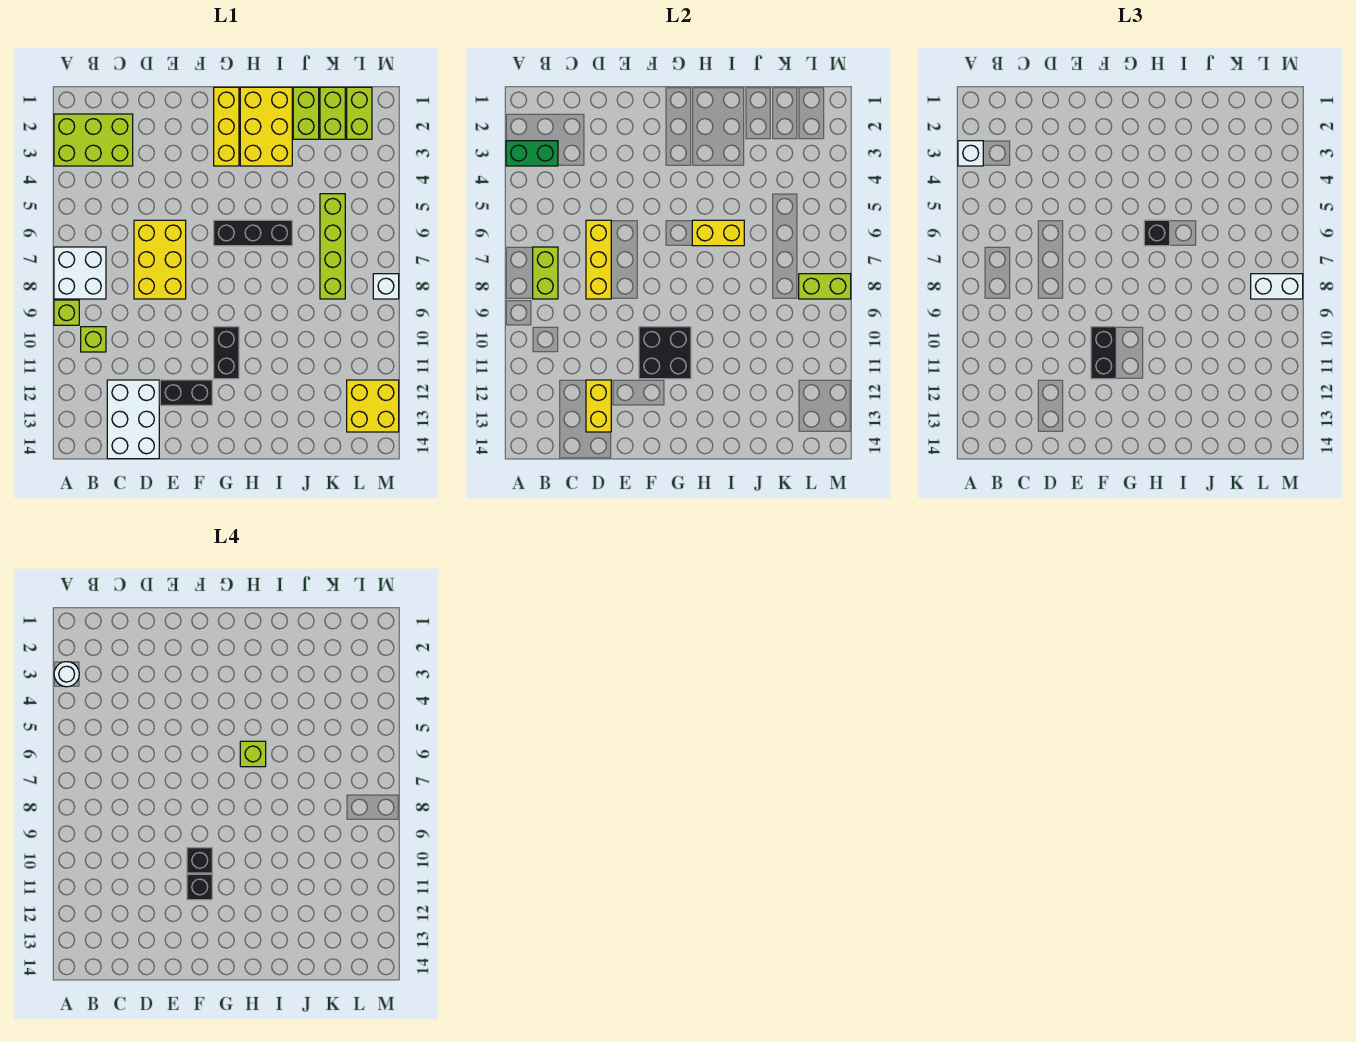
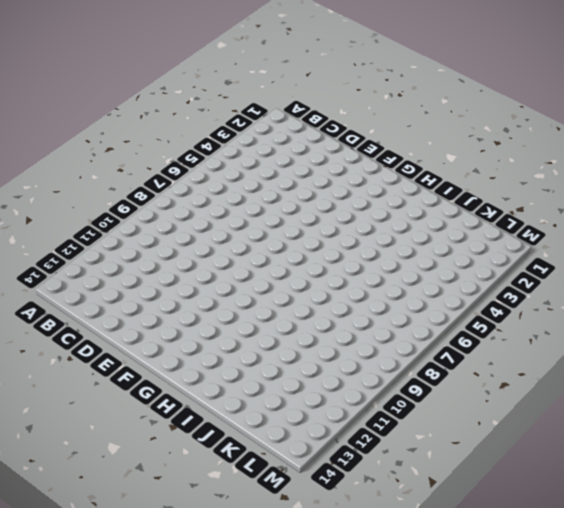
none -> lime 2x3 brick [54,114,133,166]
none -> white 2x2 brick [54,247,106,299]
none -> lime 1x1 brick [54,300,79,325]
none -> lime 1x1 brick [81,327,106,352]

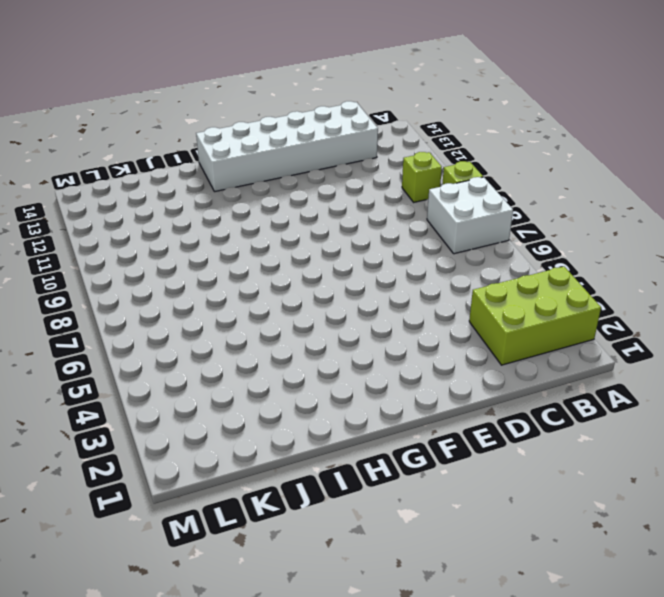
white 2x6 brick [196,101,378,192] -> white 2x3 brick [107,380,159,459]
none -> yellow 2x3 brick [134,220,186,299]
none -> black 1x2 brick [160,380,212,405]
none -> yellow 1x3 brick [214,87,239,166]
none -> black 1x3 brick [214,220,292,246]

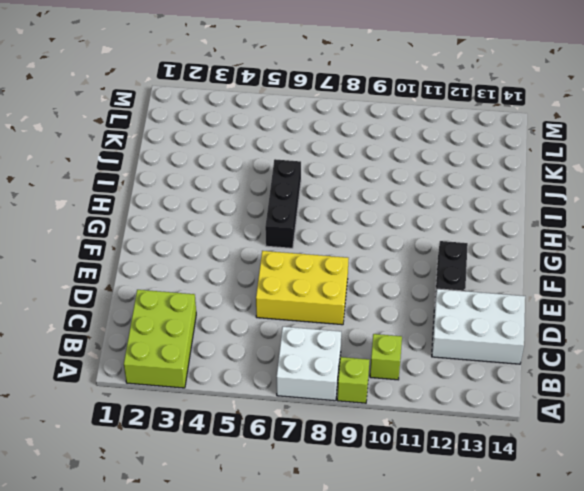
none -> yellow 1x3 brick [214,87,239,166]
none -> black 1x2 brick [214,327,239,379]
none -> yellow 2x3 brick [240,87,292,166]
none -> lime 1x2 brick [293,87,319,139]

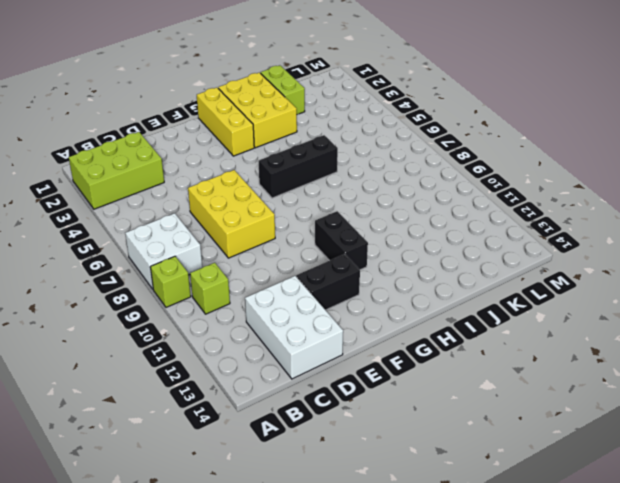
none -> lime 1x2 brick [320,87,345,139]
none -> lime 1x4 brick [320,194,345,299]
none -> lime 1x2 brick [347,87,372,139]
none -> yellow 2x2 brick [347,380,399,432]

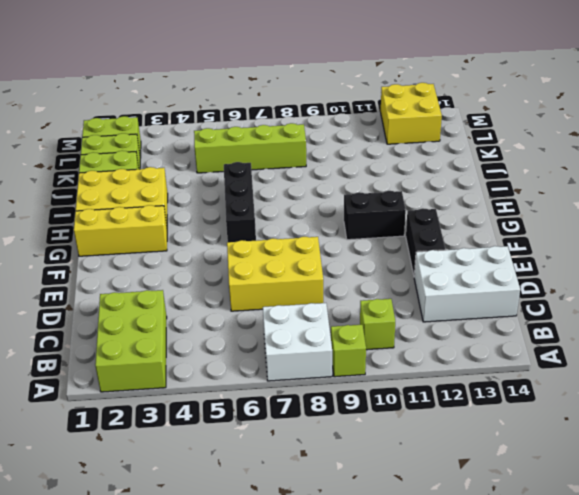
none -> white 1x1 brick [373,274,399,299]
none -> green 1x2 brick [506,141,558,166]
none -> lime 1x2 brick [533,247,558,299]
none -> yellow 1x3 brick [586,220,611,299]

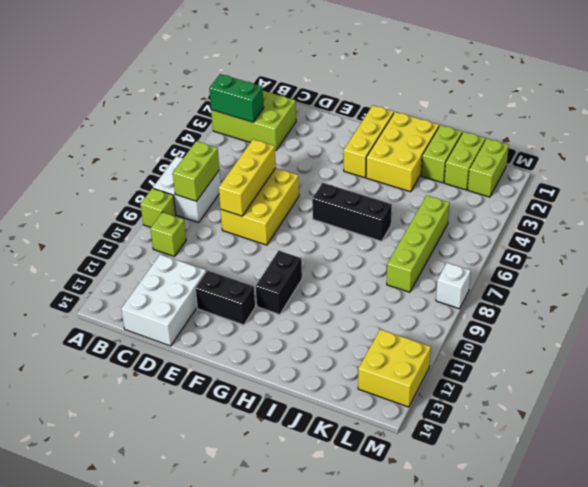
none -> yellow 1x2 brick [586,380,611,432]
none -> black 2x2 brick [639,327,691,379]
none -> yellow 1x2 brick [692,220,744,246]
none -> lime 1x2 brick [799,274,851,299]

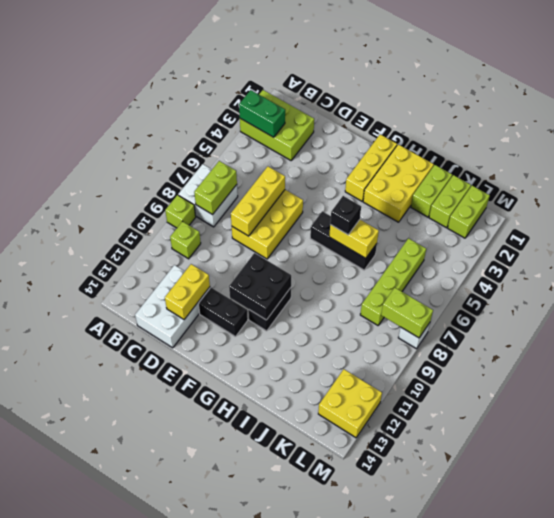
none -> white 1x1 brick [958,141,983,166]
none -> black 1x2 brick [1091,327,1116,379]
none -> white 1x2 brick [1251,274,1303,299]
none -> white 1x1 round brick [54,662,79,687]

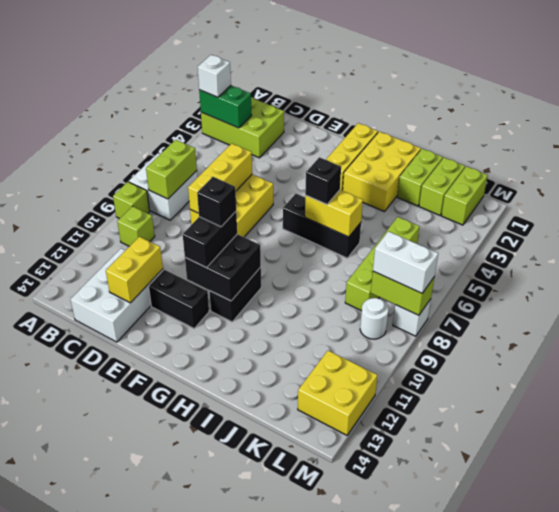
white 1x1 round brick [360,298,389,339] -> white 1x1 round brick moved to [54,662,79,687]
none -> black 1x1 brick [187,874,212,900]
none -> lime 1x1 brick [240,741,266,767]

